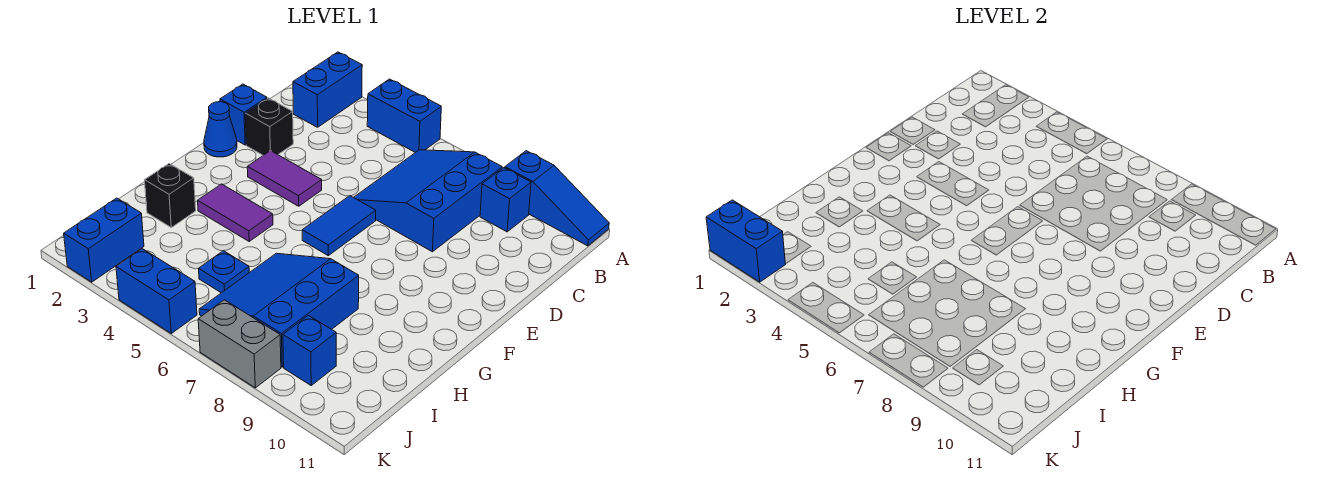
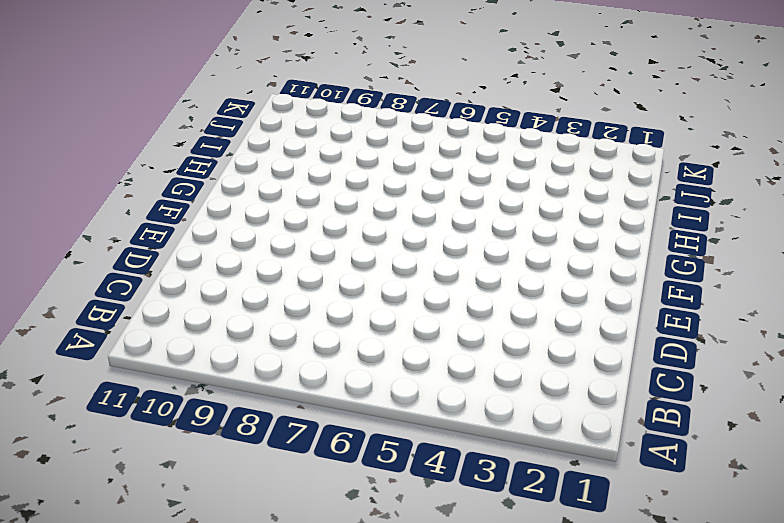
none -> blue 1x2 brick [293,52,362,127]
none -> blue 1x2 brick [367,79,441,153]
none -> blue 1x3 slope [505,151,609,246]

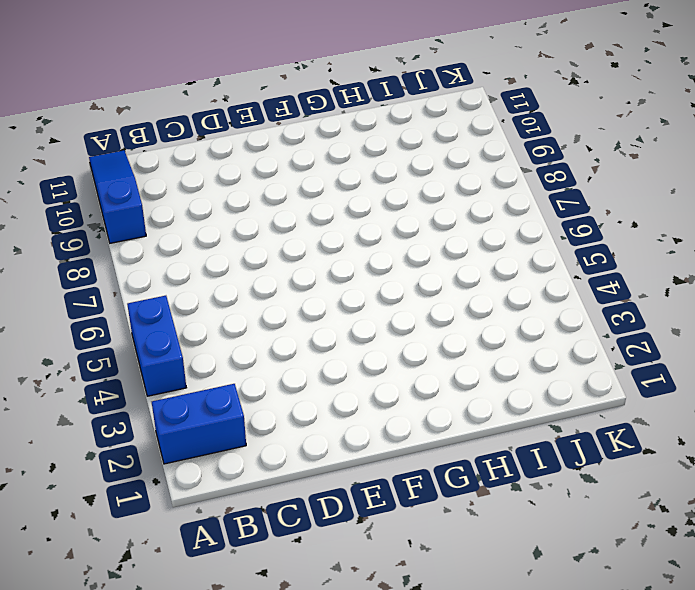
none -> blue 3x3 slope [354,150,502,252]
none -> blue 1x1 brick [480,168,531,232]
none -> blue 1x1 brick [220,84,267,145]

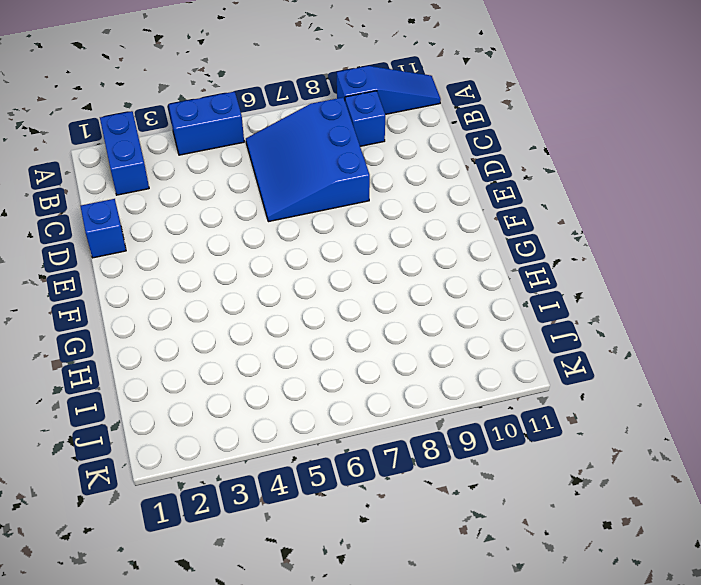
none -> black 1x1 brick [245,98,293,155]
none -> blue 1x1 cone [204,102,237,157]
none -> purple 1x2 tile [247,151,322,206]

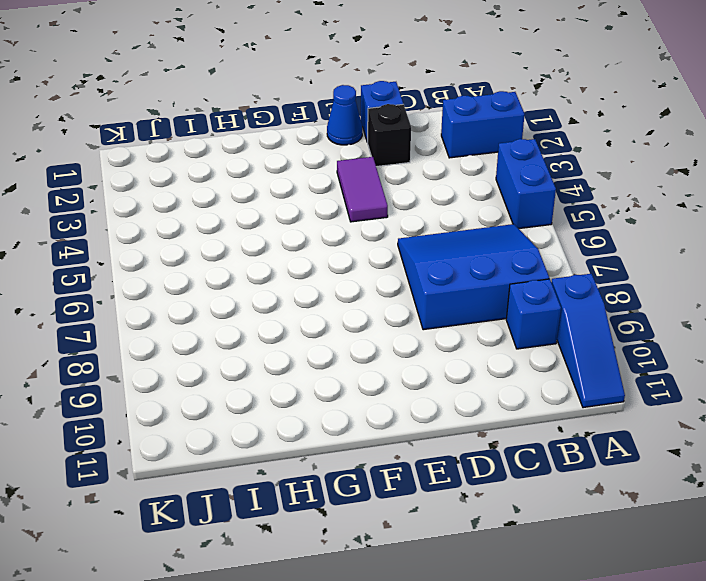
none -> blue 1x2 tile [302,196,376,256]
none -> purple 1x2 tile [198,184,273,241]
none -> black 1x1 brick [145,164,196,227]

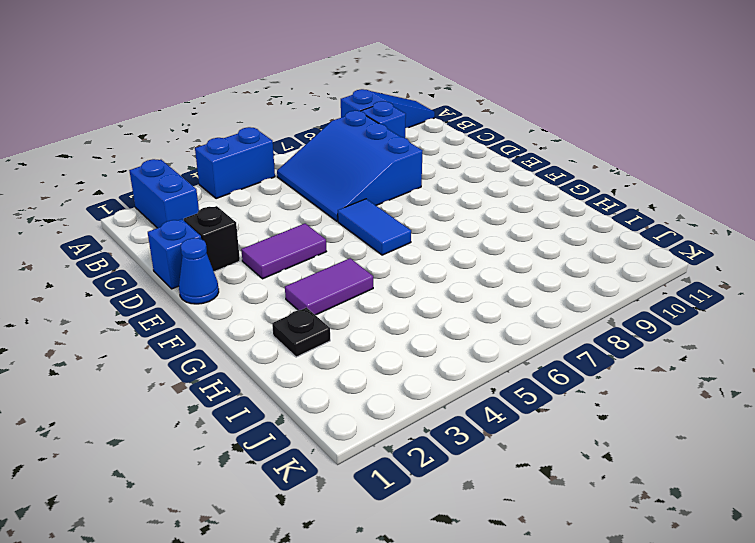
black 1x1 plate [272,308,330,357] -> black 1x1 brick [145,164,196,227]
none -> blue 3x3 slope [199,253,359,367]
none -> blue 1x1 plate [199,251,249,293]
none -> blue 1x2 brick [64,198,144,282]

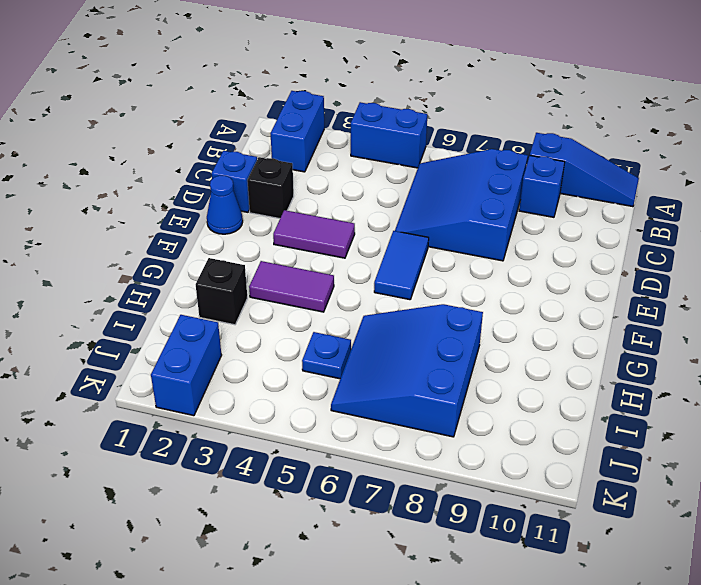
none -> blue 1x1 brick [283,315,336,385]
none -> blue 1x2 brick [116,249,197,333]
none -> grey 1x2 brick [198,300,281,388]

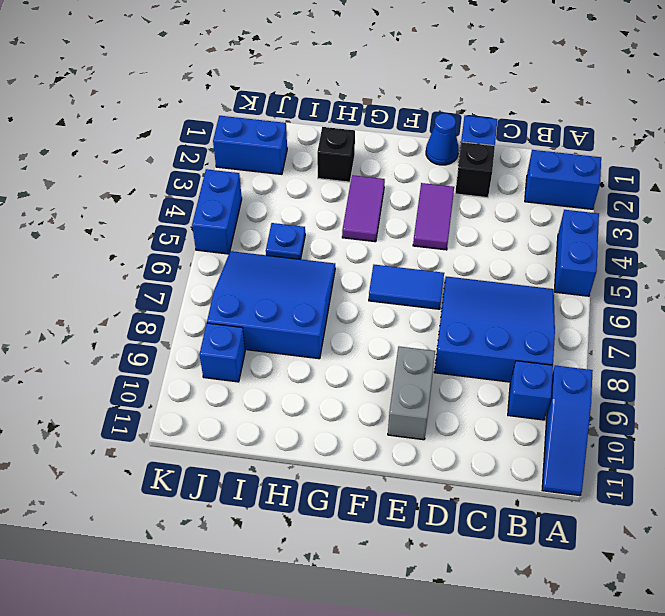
grey 1x2 brick [388,347,435,440] -> grey 1x2 brick moved to [198,300,281,388]
none -> blue 1x2 brick [706,200,785,282]

